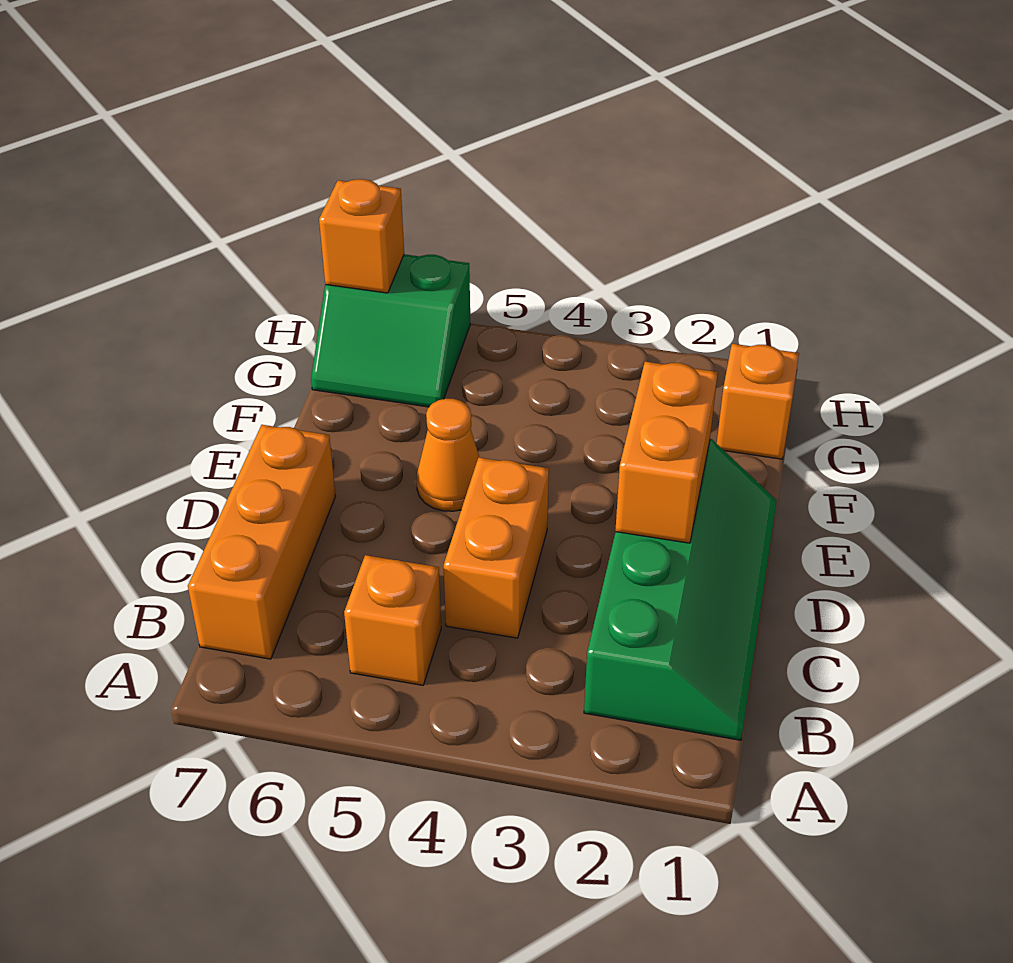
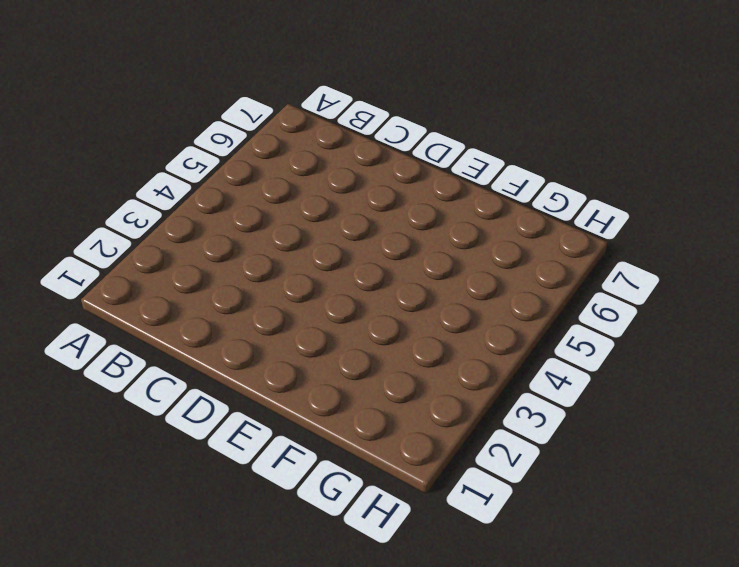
none -> green 2x4 slope [584,439,777,740]
none -> orange 1x1 brick [344,555,441,685]

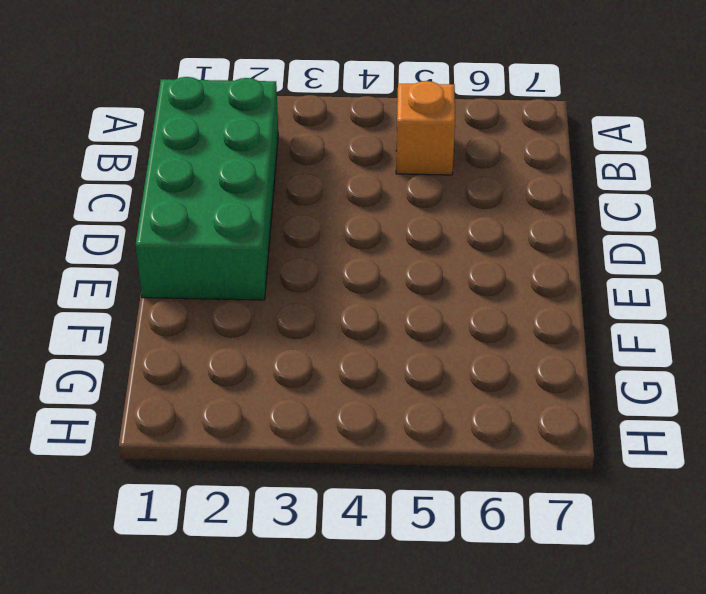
green 2x4 brick [136,77,278,300] -> green 2x4 slope [584,439,777,740]
none -> orange 1x3 brick [188,425,336,659]
none -> orange 1x2 brick [444,458,549,638]

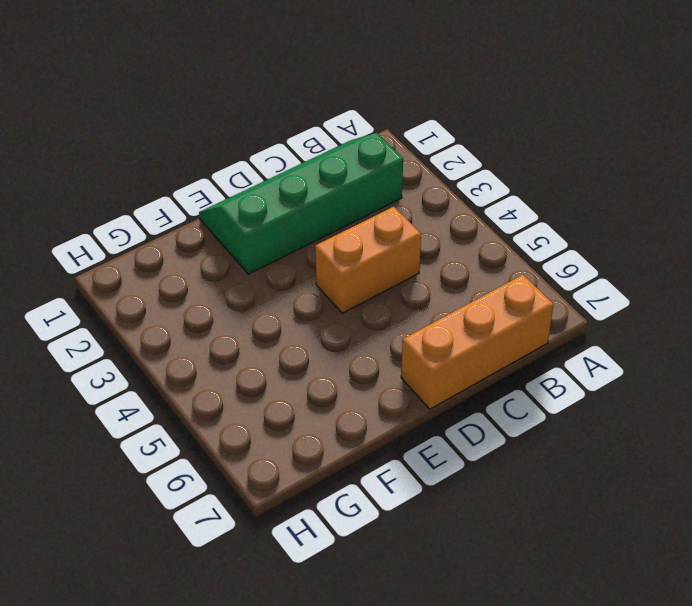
none -> orange 1x1 brick [344,555,441,685]
none -> orange 1x1 cone [417,399,480,511]

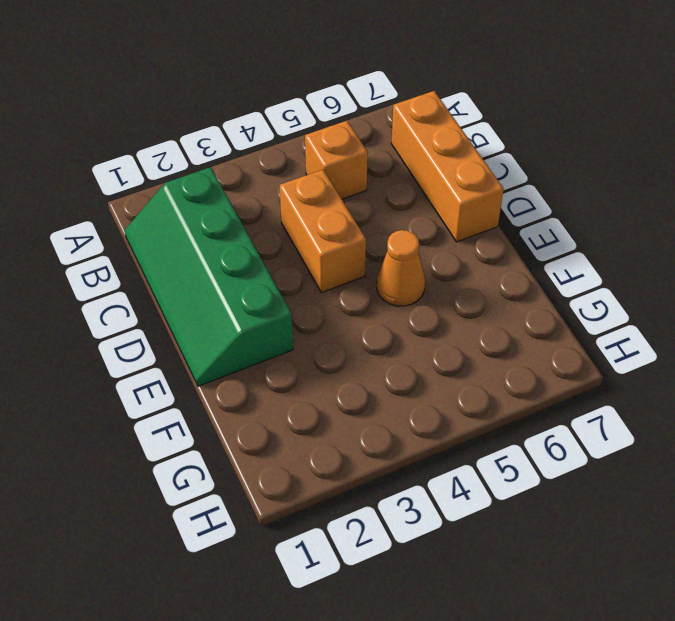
none -> orange 1x1 brick [717,344,799,459]
none -> green 2x2 slope [311,254,470,407]

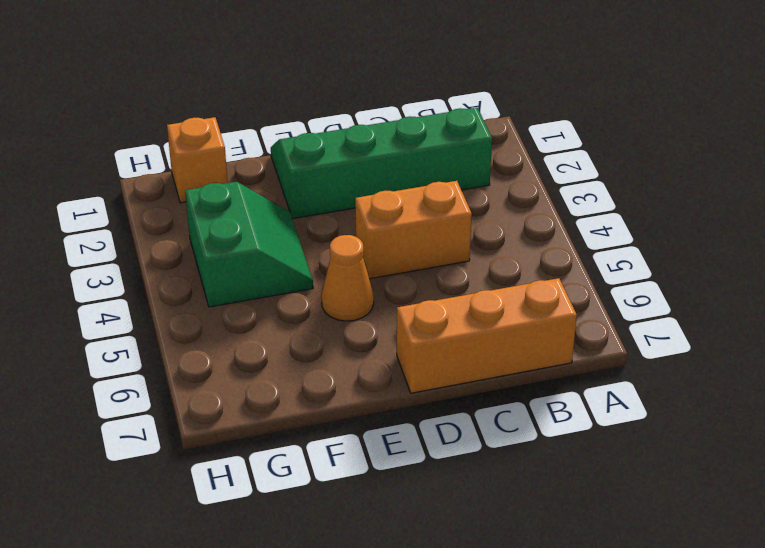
green 2x2 slope [185,182,313,307] -> green 2x2 slope moved to [311,254,470,407]
none -> orange 1x1 brick [344,555,441,685]
none -> orange 1x2 brick [615,362,718,543]

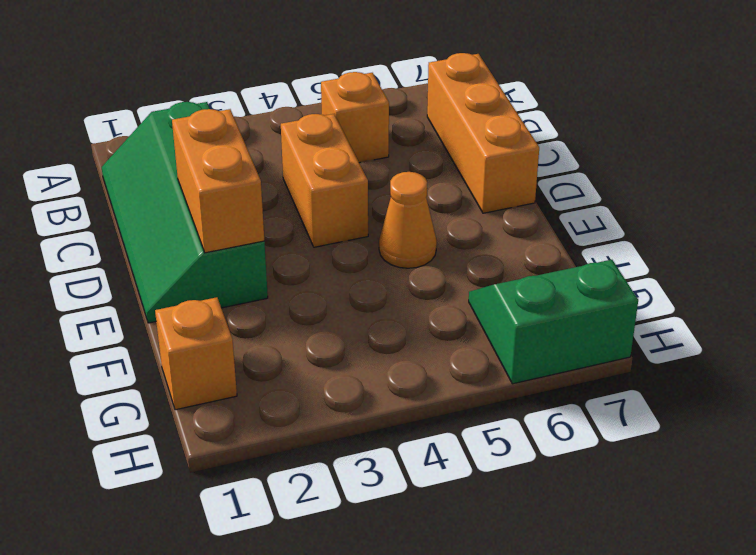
none -> orange 1x1 brick [319,179,404,293]

